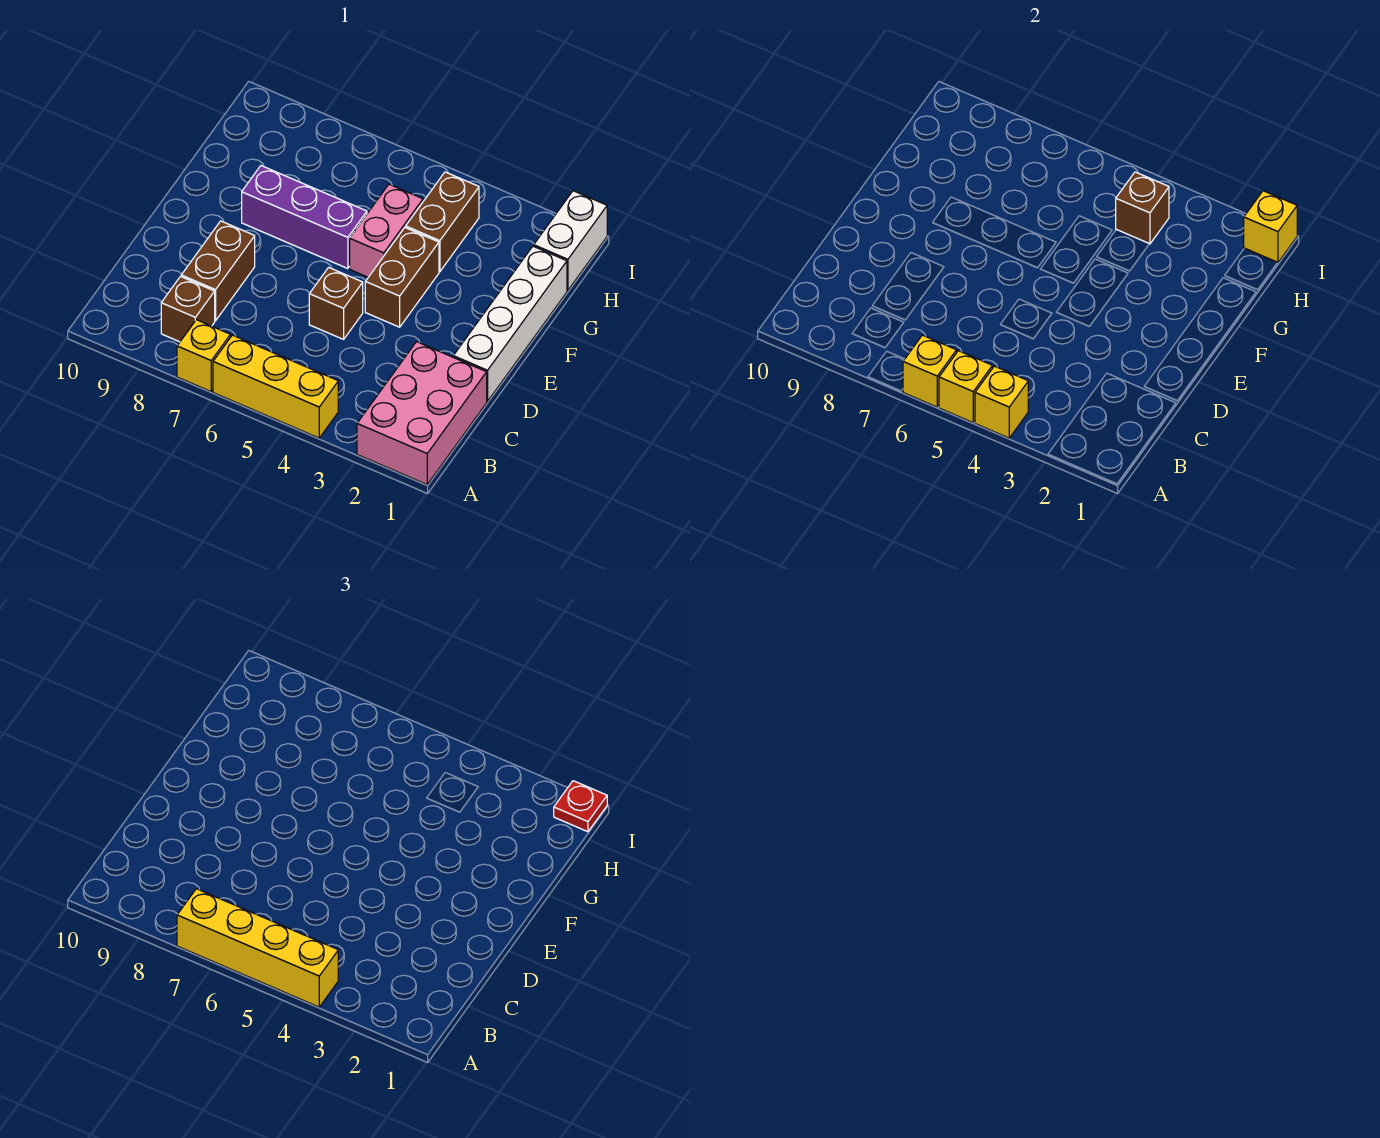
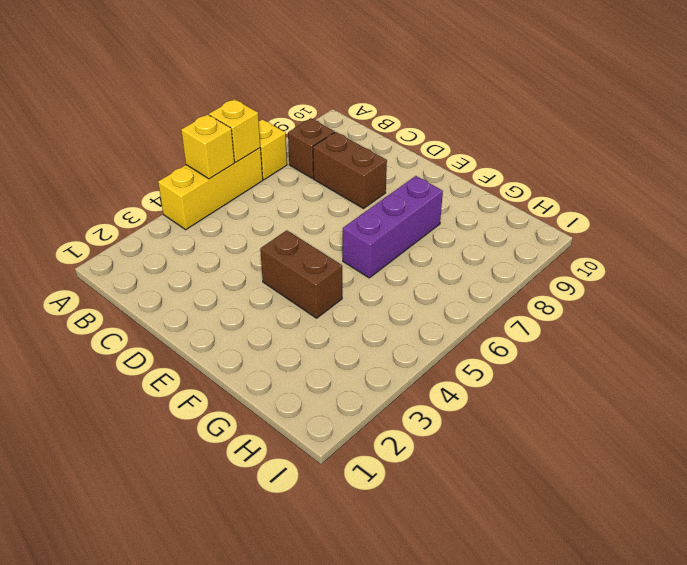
none -> pink 2x3 brick [357,342,487,484]
none -> white 1x4 brick [453,246,567,401]
none -> brown 1x1 brick [309,267,363,339]

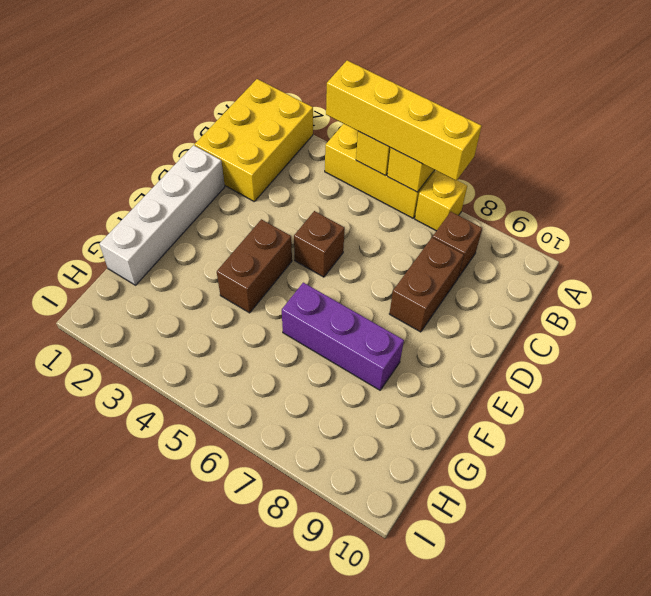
yellow 2x3 brick [195,79,313,201] -> pink 2x3 brick [357,342,487,484]
none -> pink 1x2 brick [350,184,423,277]
none -> brown 1x2 brick [406,172,479,272]
none -> white 1x2 brick [534,191,607,290]

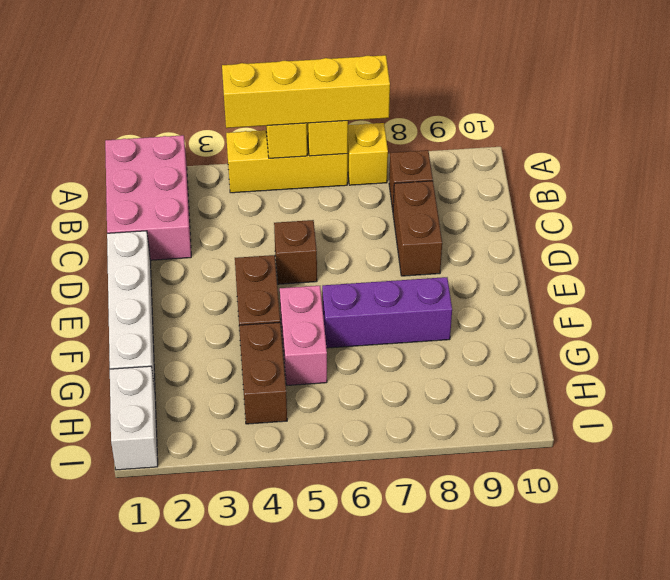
none -> yellow 1x1 brick [975,366,1028,438]
none -> brown 1x1 brick [1116,172,1169,244]
none -> yellow 1x1 brick [1244,191,1297,263]

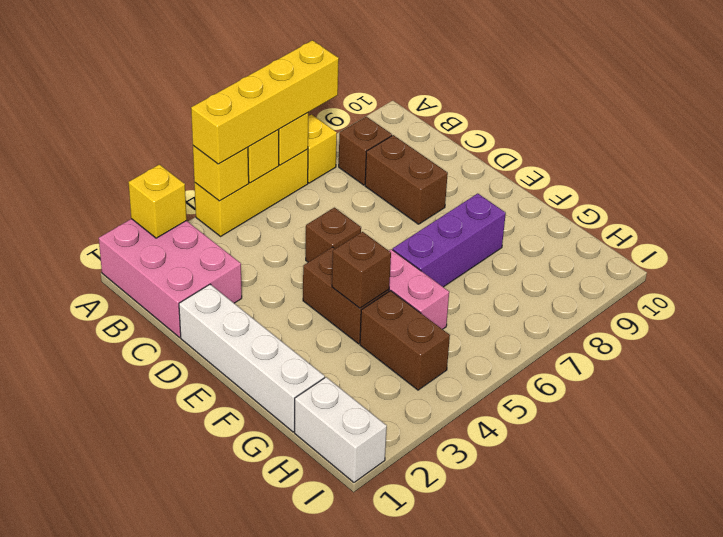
yellow 1x1 brick [129,164,187,238] -> yellow 1x1 brick moved to [1244,191,1297,263]
brown 1x1 brick [332,232,391,308] -> brown 1x1 brick moved to [1116,172,1169,244]
none -> red 1x1 plate [554,781,607,832]

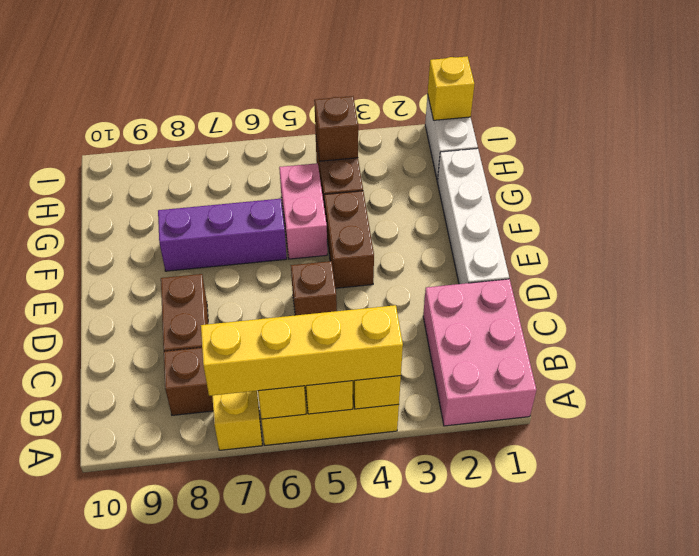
none -> red 1x1 plate [554,781,607,832]

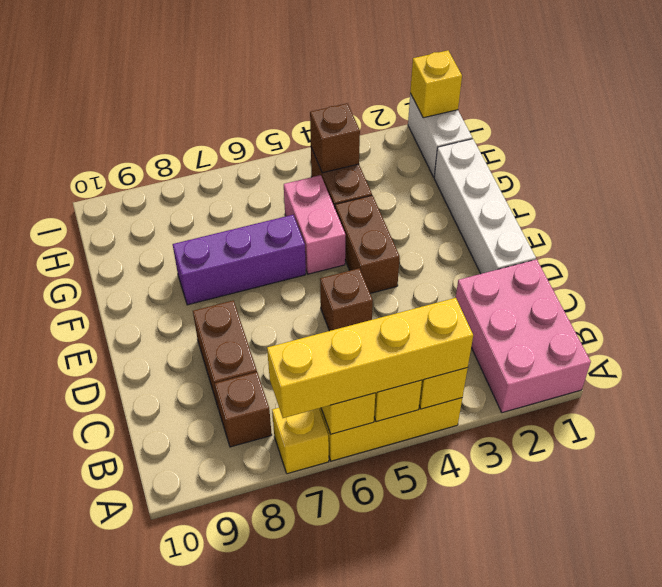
none -> red 1x1 plate [554,781,607,832]

